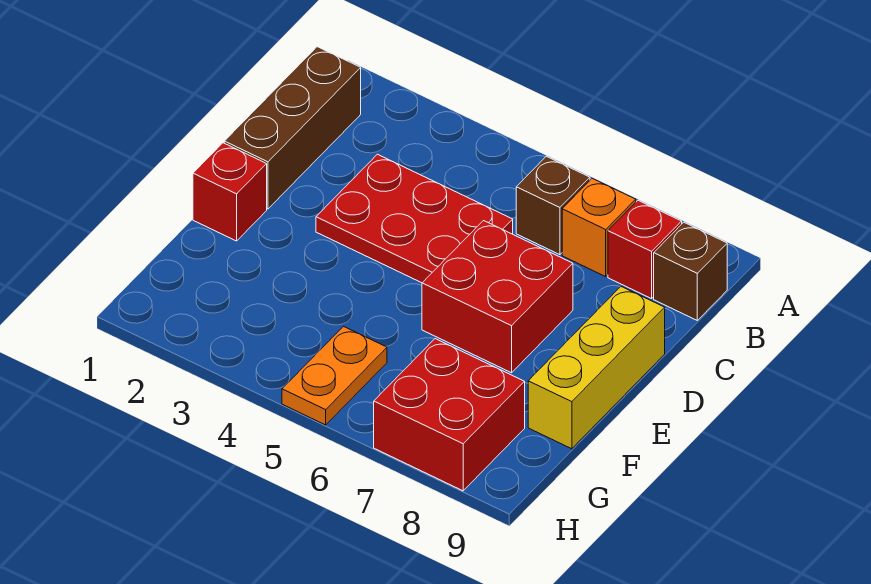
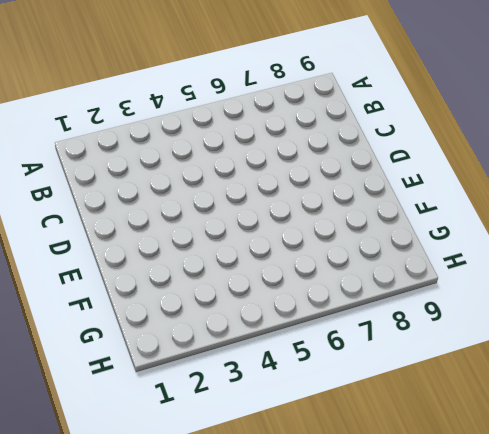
none -> brown 1x3 brick [224,47,361,209]
none -> brown 1x1 brick [516,156,590,255]

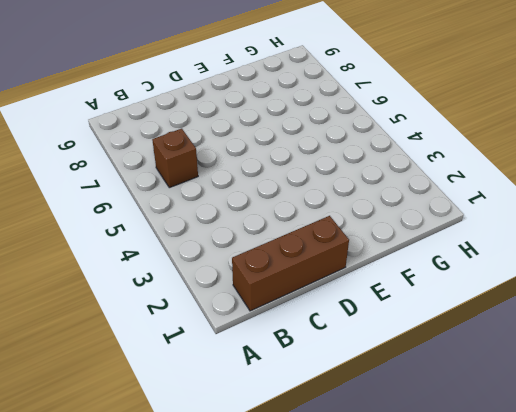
none -> orange 1x1 brick [562,178,636,277]
none -> red 1x1 brick [608,200,682,299]

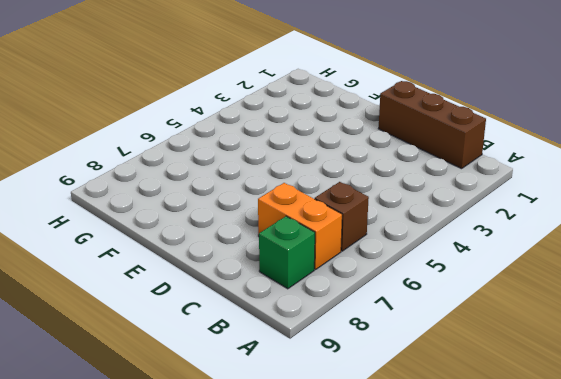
orange 1x2 brick [258,183,342,270] -> orange 1x1 brick [562,178,636,277]
green 1x1 brick [259,216,315,289] -> red 1x1 brick [608,200,682,299]
none -> brown 1x1 brick [654,222,727,320]
none -> red 2x3 plate [316,154,513,283]

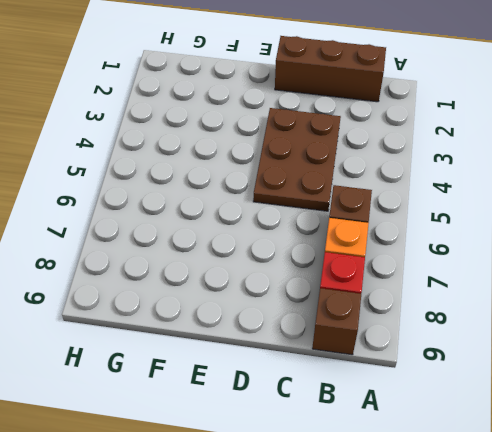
brown 2x3 plate [253,108,341,211] -> red 2x3 plate [316,154,513,283]
none -> red 2x2 brick [422,221,573,373]
none -> yellow 1x3 brick [528,287,665,449]

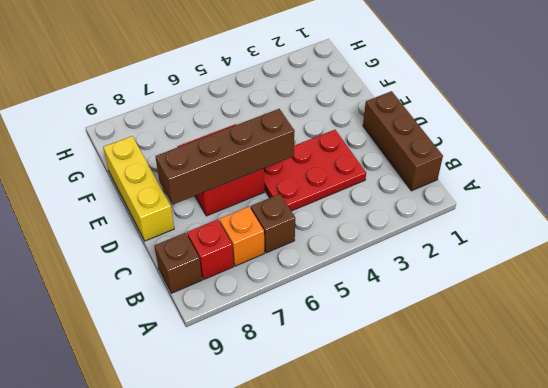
brown 1x4 brick [155,109,295,205] -> none
none -> red 1x1 brick [193,143,267,241]
none -> orange 1x2 plate [282,327,387,425]

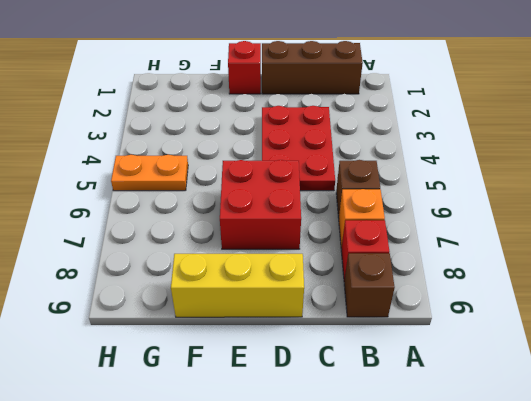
none -> red 2x2 brick [374,339,525,491]

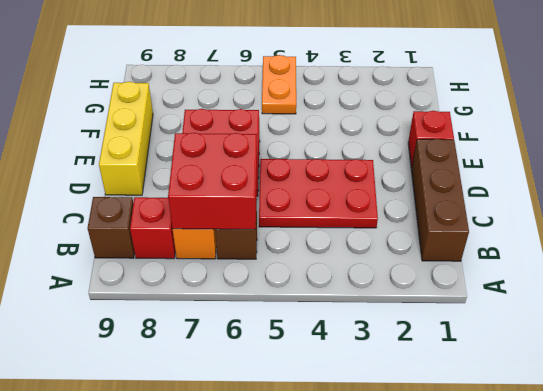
red 2x2 brick [168,133,257,229] -> red 2x2 brick moved to [374,339,525,491]

